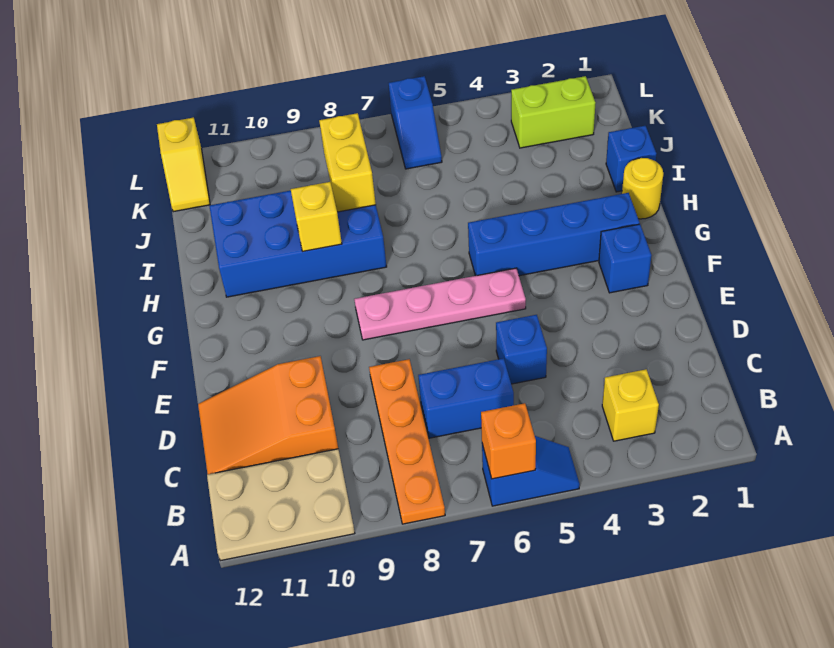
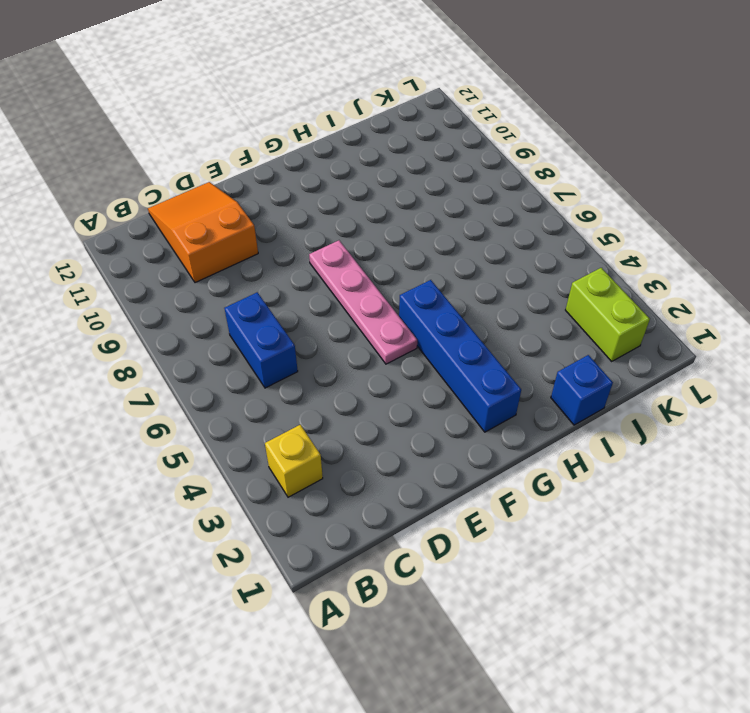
none -> blue 1x2 slope [482,436,580,506]
none -> orange 1x4 plate [369,359,445,524]
none -> tan 2x3 plate [207,449,355,561]

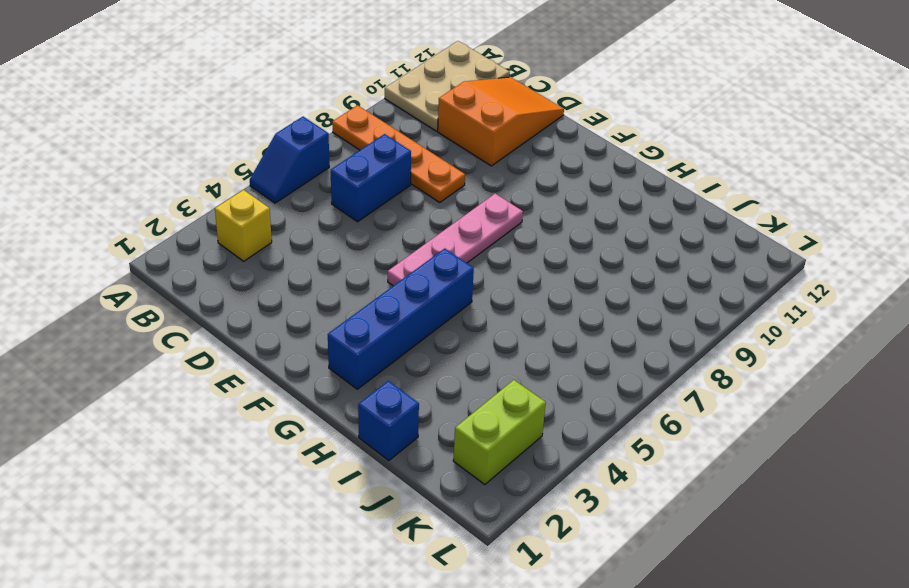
none -> blue 1x1 brick [496,315,547,384]
none -> blue 1x1 brick [599,224,652,293]
none -> yellow 1x1 round brick [622,158,663,219]

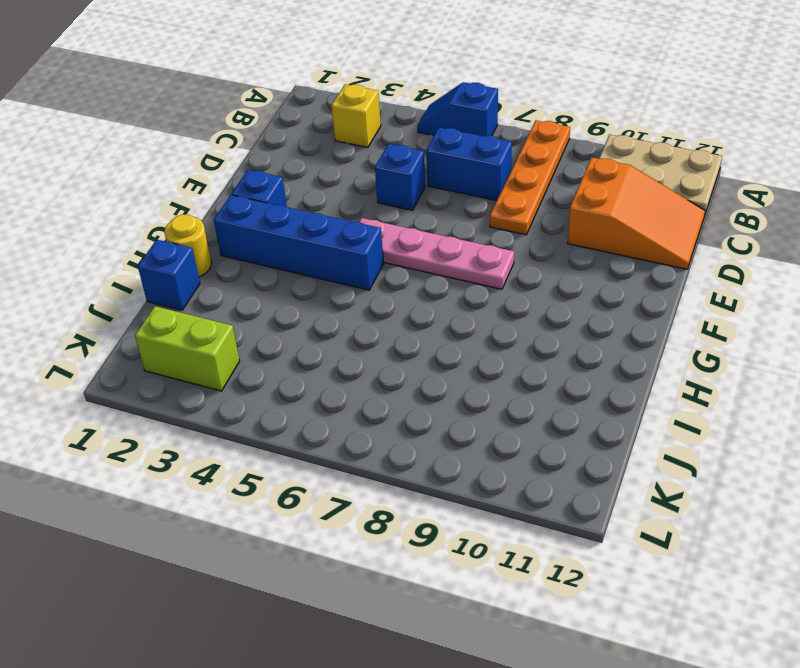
none -> blue 2x4 brick [209,191,387,297]
none -> blue 1x2 slope [389,76,442,169]
none -> yellow 1x2 slope [157,118,210,212]

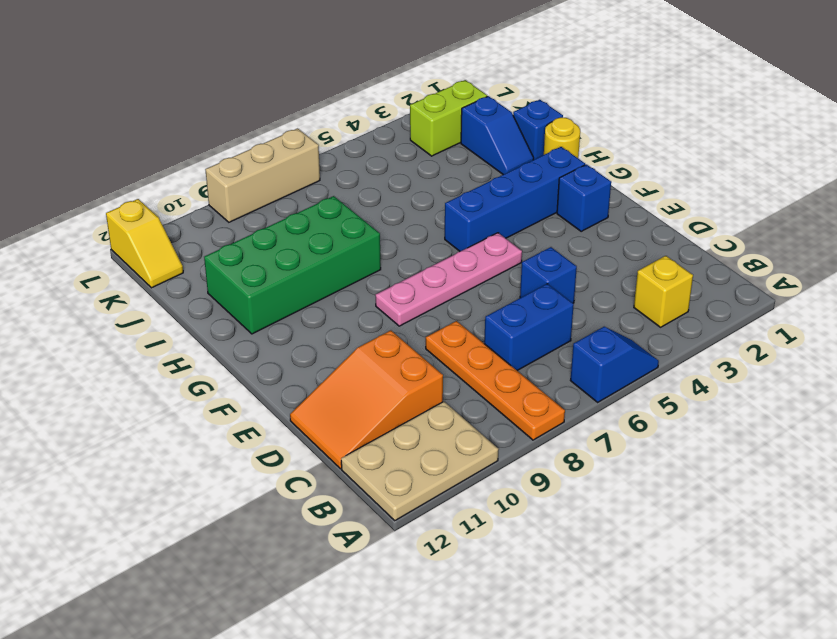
green 2x4 brick [204,196,381,334] -> blue 2x4 brick [209,191,387,297]
blue 1x2 slope [461,96,534,175] -> blue 1x2 slope moved to [389,76,442,169]
tan 1x3 brick [205,128,320,222] -> none
none -> orange 1x1 brick [481,403,536,479]
none -> yellow 1x1 brick [291,182,342,251]
none -> yellow 1x2 brick [319,113,376,212]

